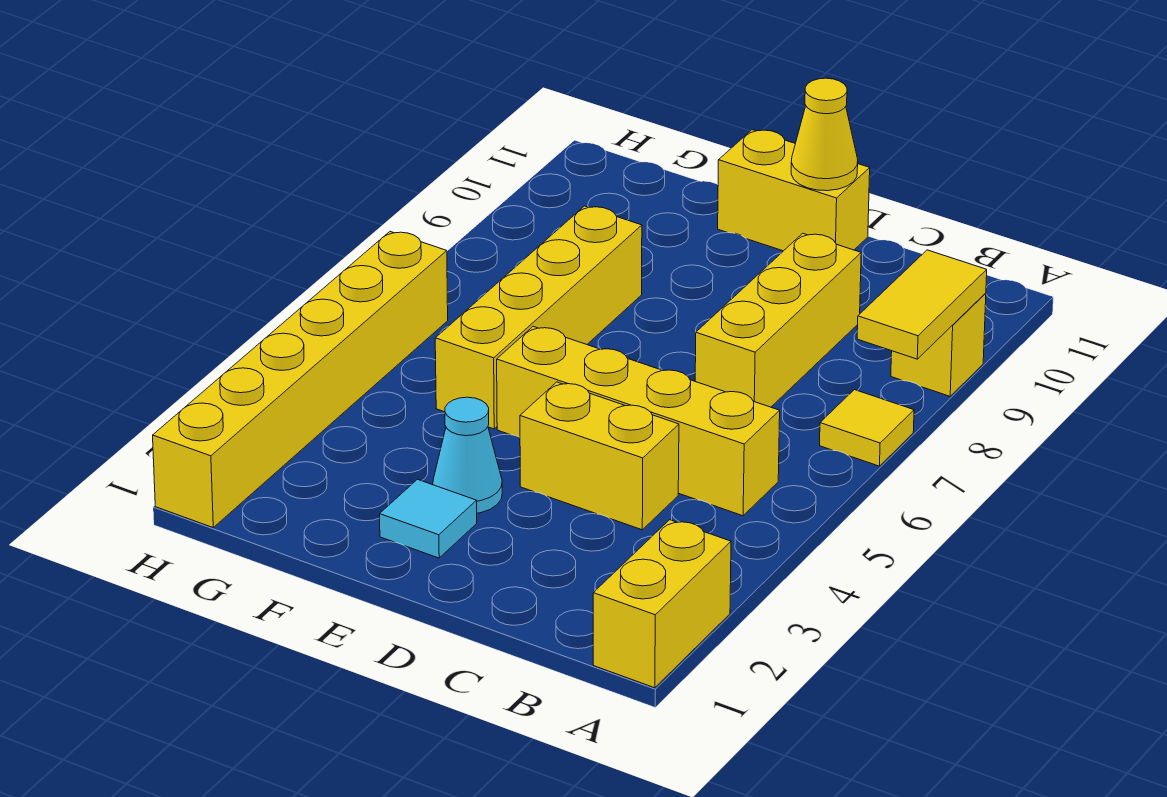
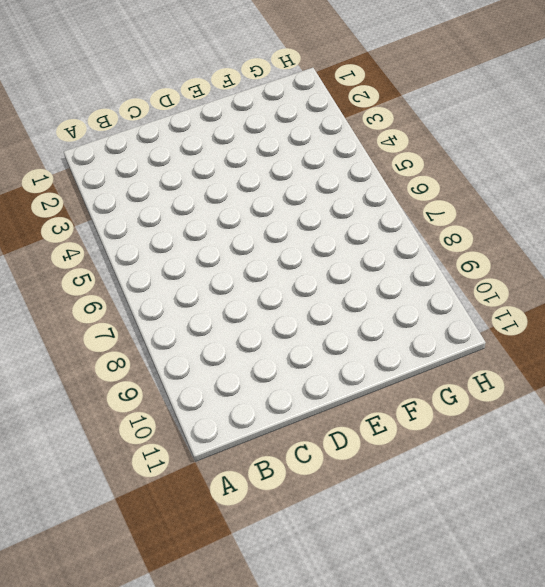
none -> yellow 1x2 brick [593,520,731,688]
none -> yellow 1x1 tile [820,390,914,466]
none -> yellow 1x1 brick [891,293,986,396]

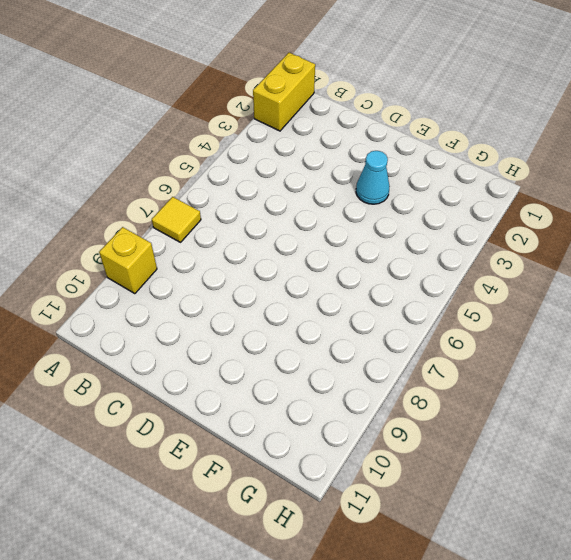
none -> yellow 1x4 brick [497,326,780,516]
none -> yellow 1x2 brick [520,382,679,530]
none -> yellow 1x3 brick [695,233,861,407]

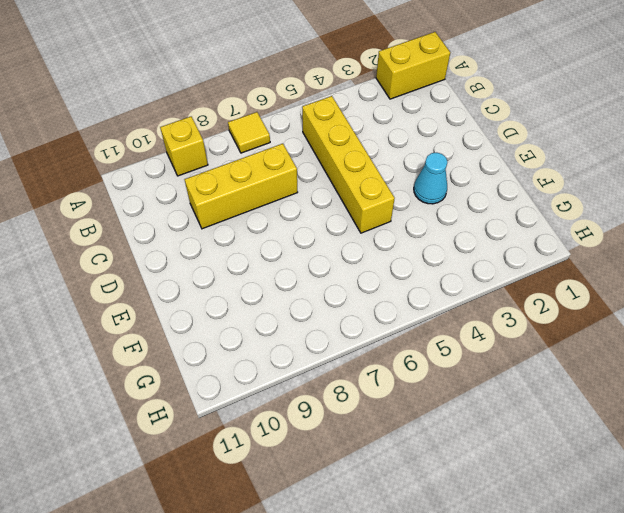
none -> yellow 1x2 brick [520,382,679,530]
none -> yellow 1x2 brick [718,130,870,251]
none -> cyan 1x1 tile [380,479,477,558]

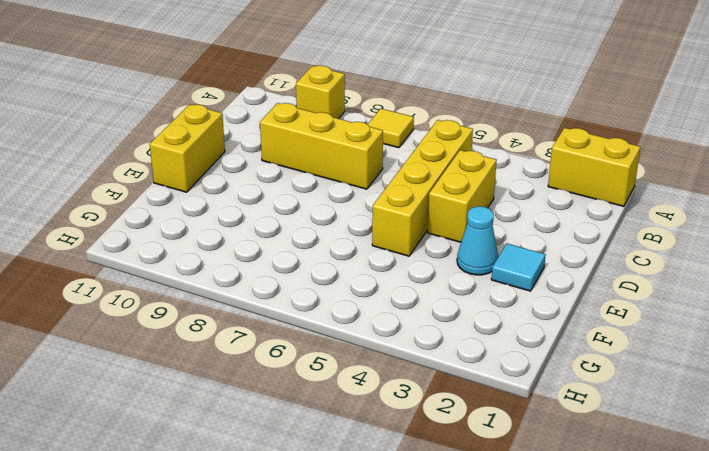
none -> yellow 1x4 brick [435,206,642,429]
none -> yellow 1x6 brick [153,232,448,527]
none -> yellow 1x2 tile [857,250,987,359]

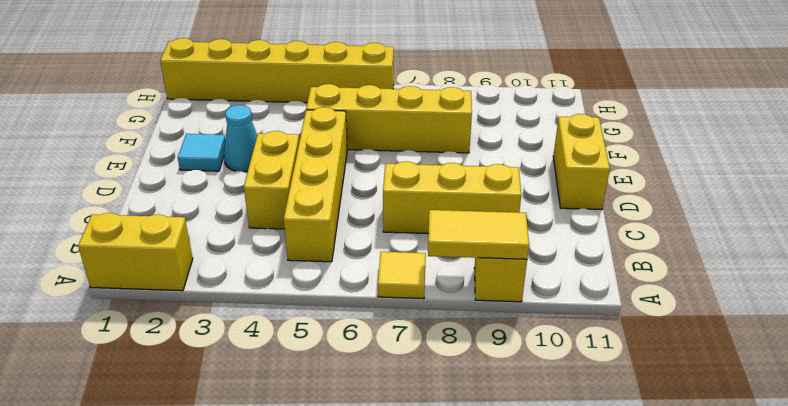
none -> yellow 1x1 cone [791,78,858,191]

